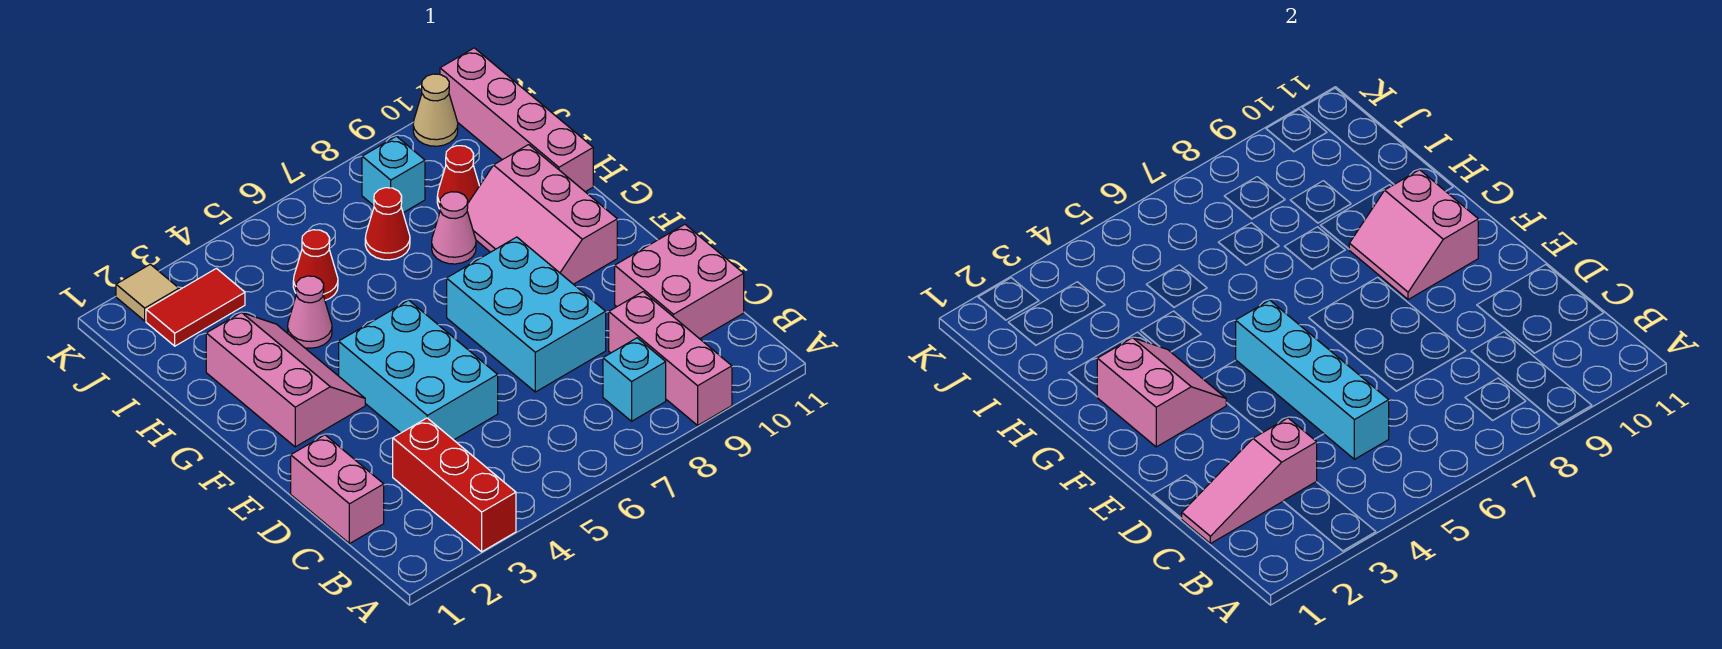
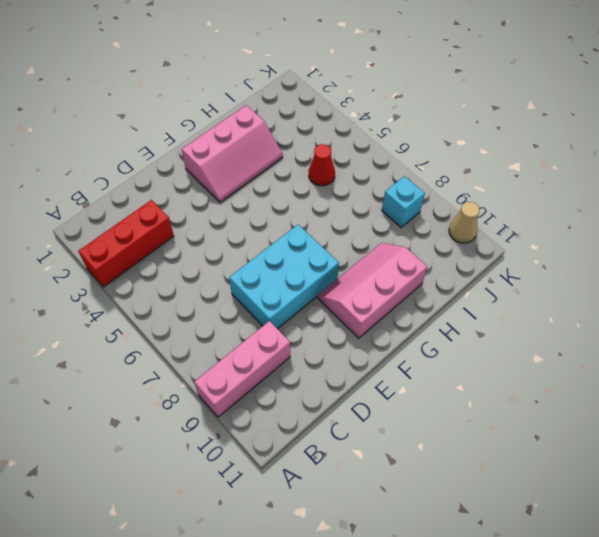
none -> cyan 1x1 brick [603,338,666,421]
none -> pink 1x2 brick [291,435,384,544]
none -> pink 2x2 brick [615,224,744,339]

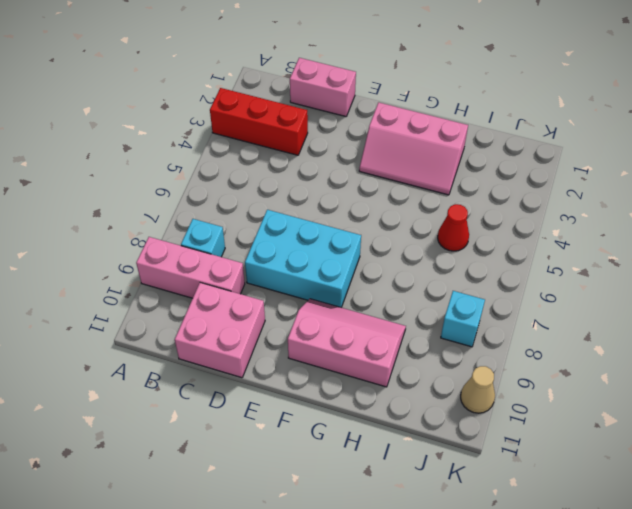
none -> cyan 2x3 brick [339,300,498,440]
none -> pink 1x1 cone [288,276,332,348]
none -> pink 1x1 cone [432,192,476,264]

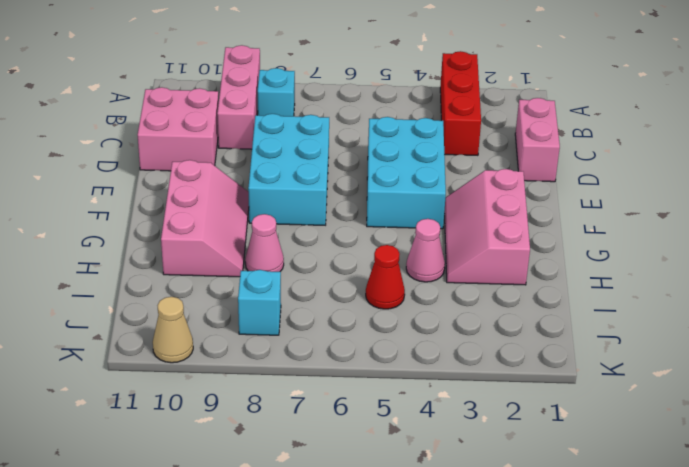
none -> pink 1x4 brick [440,48,593,192]
none -> red 1x1 cone [365,188,410,260]
none -> red 1x1 cone [437,146,479,209]

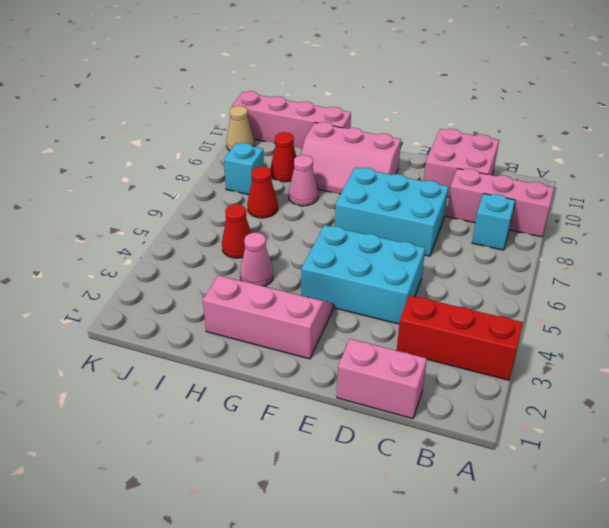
none -> red 1x2 tile [146,268,245,346]
none -> tan 1x1 tile [116,264,179,321]
none -> pink 1x3 slope [1181,418,1317,544]

